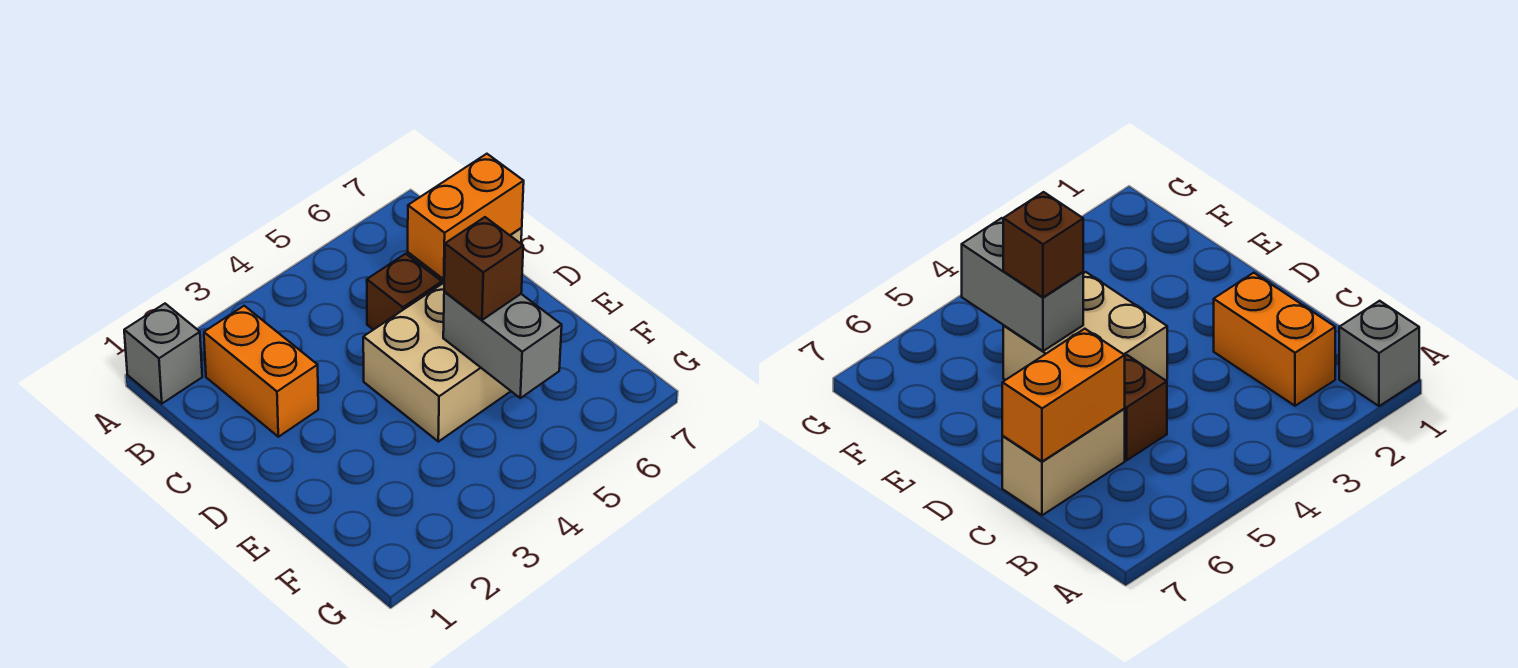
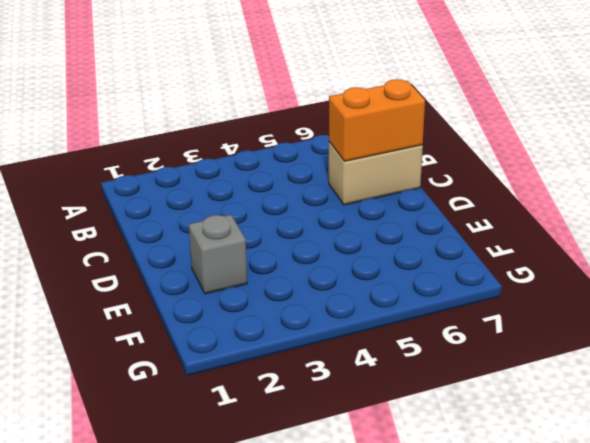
grey 1x1 brick [189,215,247,294] -> grey 1x1 brick moved to [124,304,202,404]
none -> orange 1x2 brick [204,306,318,437]
none -> brown 1x1 brick [367,254,442,330]

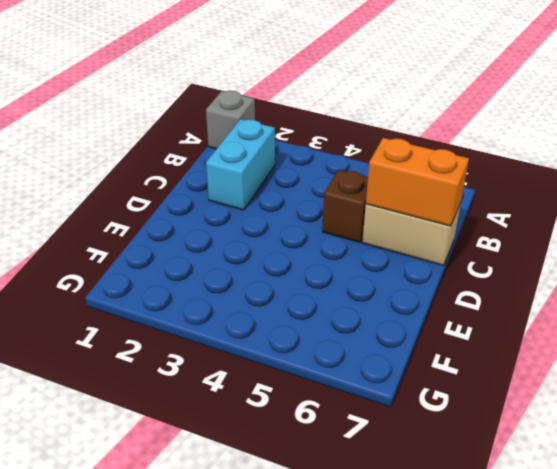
cyan 1x2 brick [206,119,275,210] -> orange 1x2 brick [204,306,318,437]
none -> tan 2x2 brick [363,283,511,442]
none -> grey 1x2 brick [443,292,562,398]

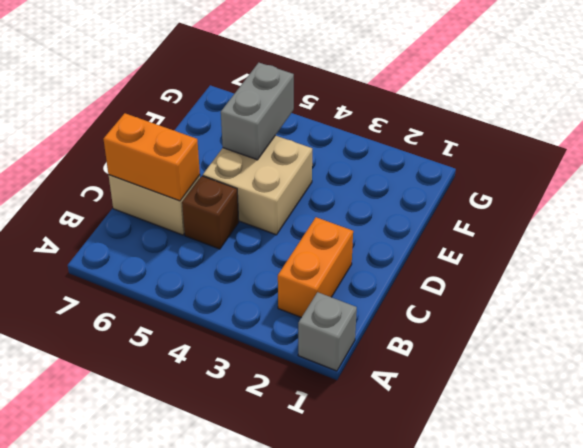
none -> brown 1x1 brick [444,217,523,320]

